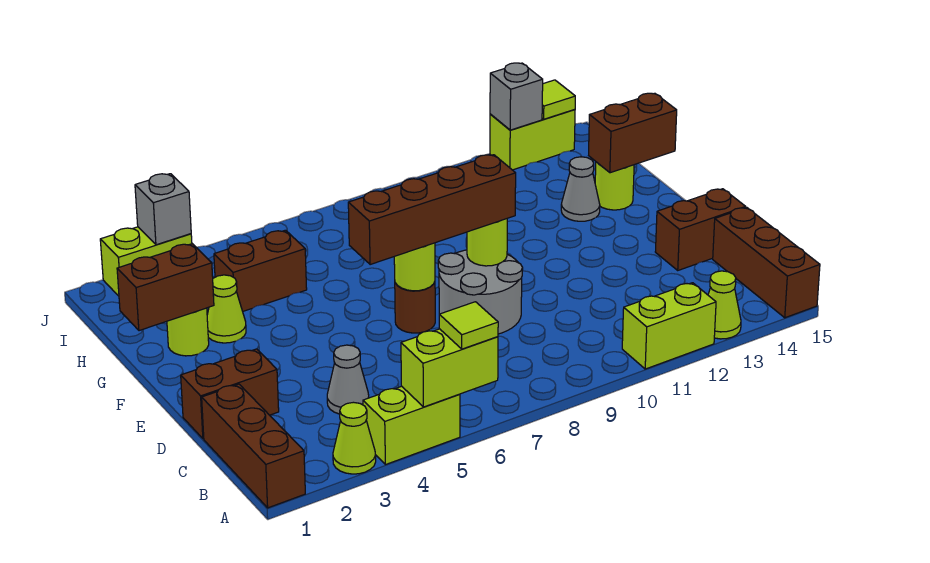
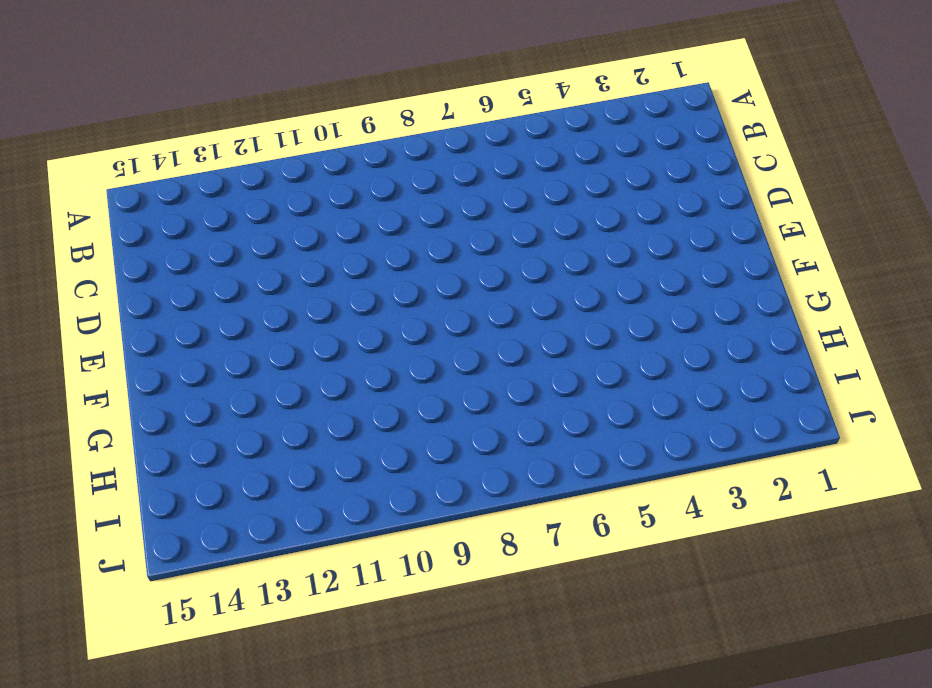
none -> brown 1x3 brick [202,384,305,508]
none -> lime 1x1 cone [333,402,376,474]
none -> lime 1x2 brick [363,386,460,465]

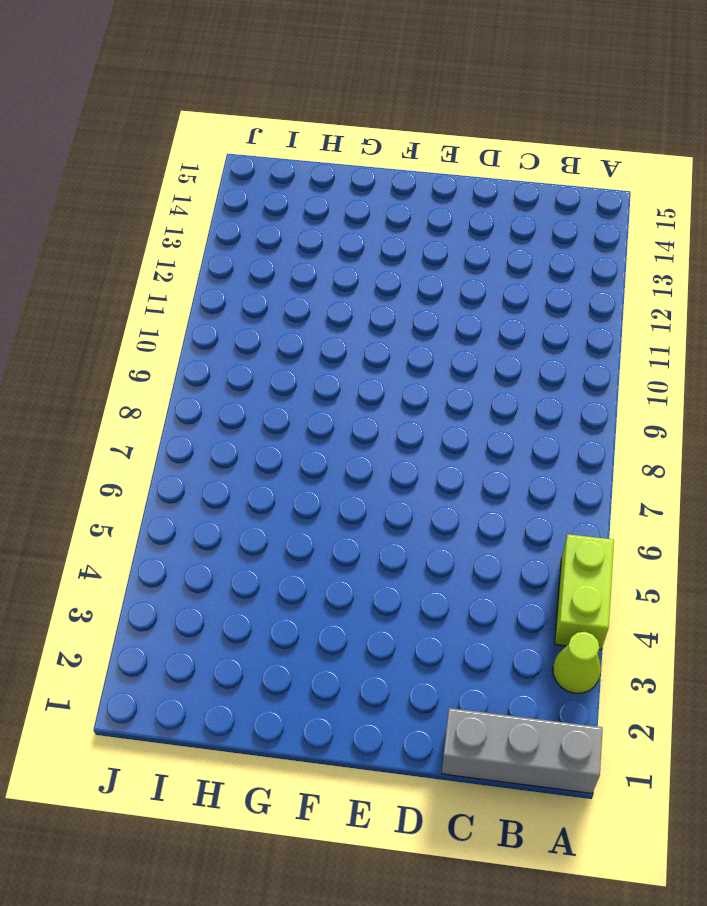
grey 1x3 brick [442,708,603,793] -> brown 1x3 brick [202,384,305,508]
none -> lime 1x2 brick [622,283,716,369]
none -> lime 1x1 cone [708,271,741,339]
none -> brown 1x3 brick [713,207,820,318]

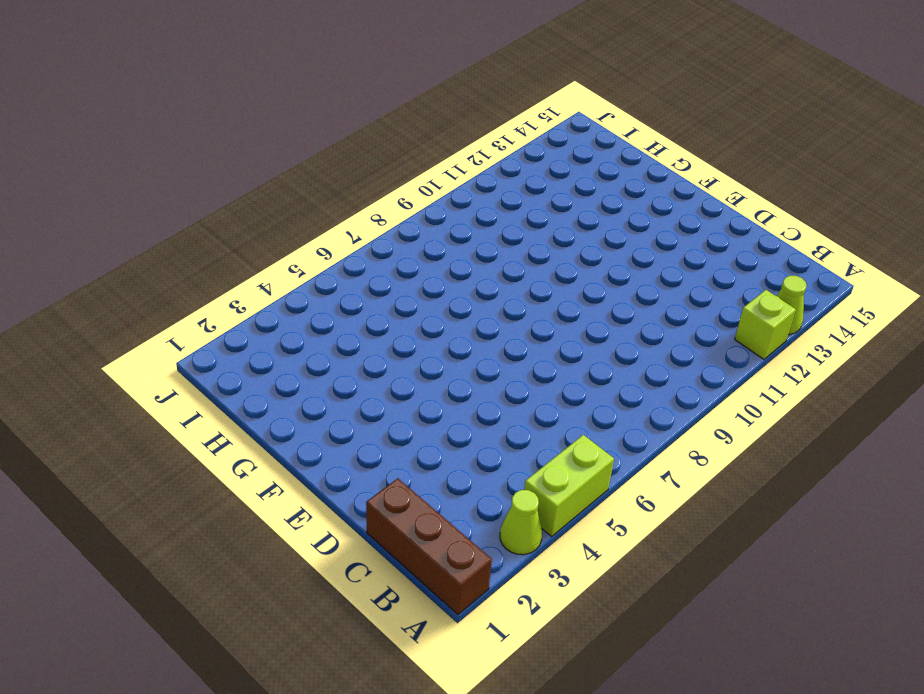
lime 1x1 brick [735,290,796,359] -> lime 1x2 brick [622,283,716,369]
none -> brown 1x3 brick [713,207,820,318]
none -> grey 1x1 cone [327,345,369,414]
none -> brown 1x2 brick [181,349,279,439]

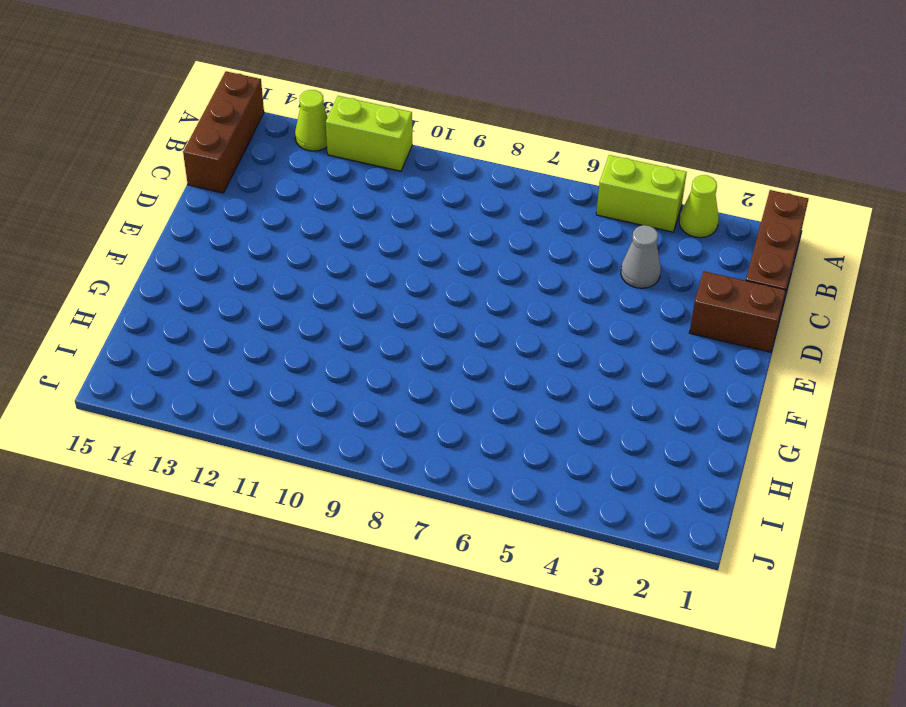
none -> grey 2x2 round brick [438,250,523,334]
none -> brown 1x2 brick [655,189,746,270]
none -> brown 1x1 round brick [395,282,435,333]

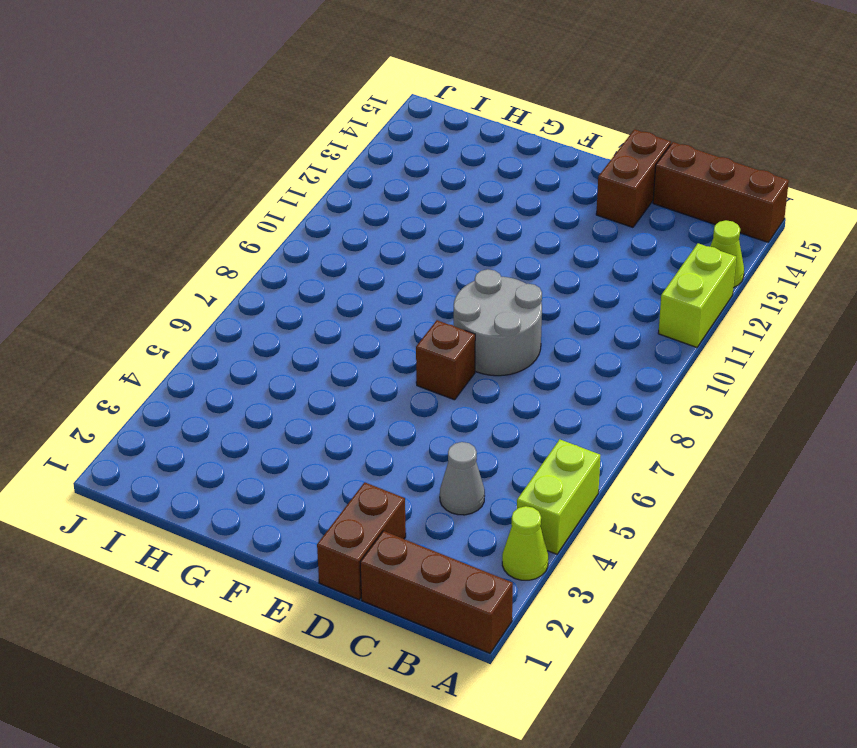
brown 1x1 brick [416,320,475,400] -> brown 1x1 round brick [395,282,435,333]
none -> lime 1x1 round brick [167,308,209,356]
none -> lime 1x1 cone [207,275,246,343]
none -> grey 1x1 cone [561,157,600,221]

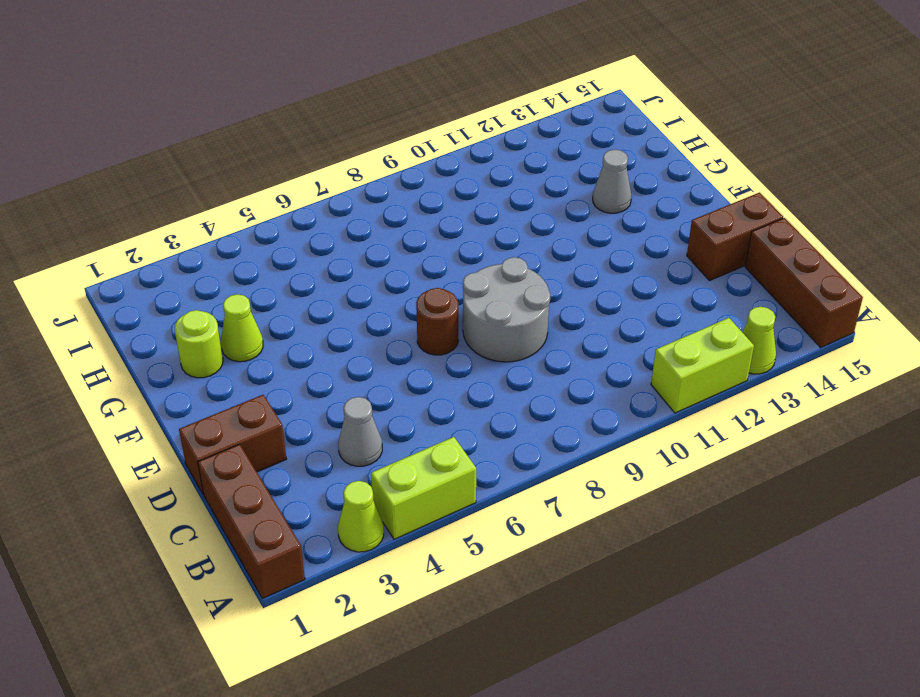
none -> lime 1x1 round brick [595,162,634,210]
none -> brown 1x2 brick [214,230,307,311]
none -> lime 1x2 brick [100,227,192,296]

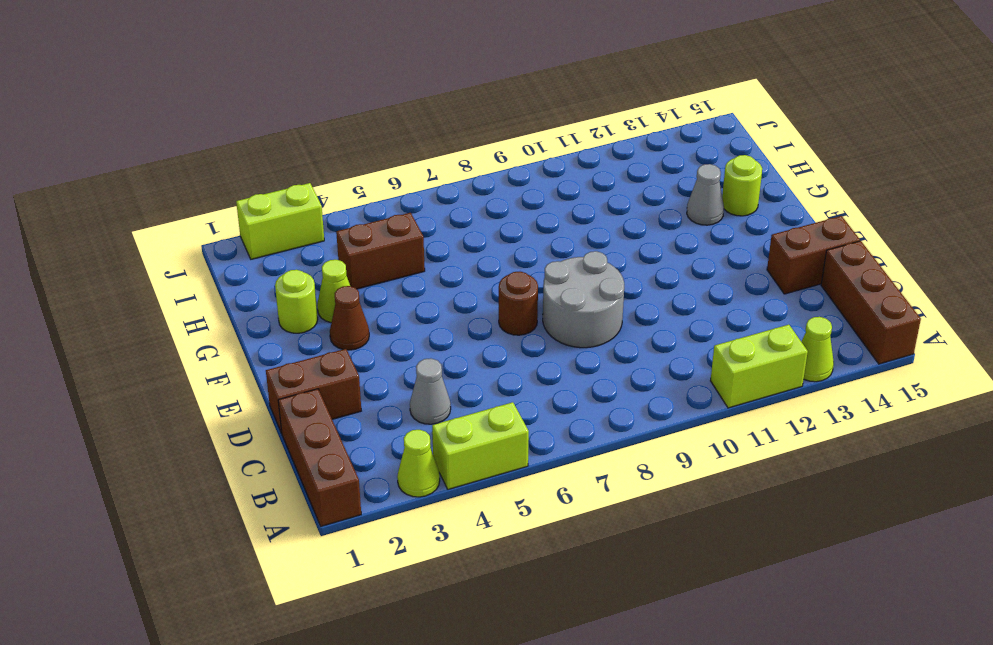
brown 1x1 cone [330,286,369,350] -> none
none -> lime 1x2 brick [490,109,575,170]
none -> lime 1x2 brick [401,329,498,407]
none -> lime 1x1 round brick [394,243,435,291]

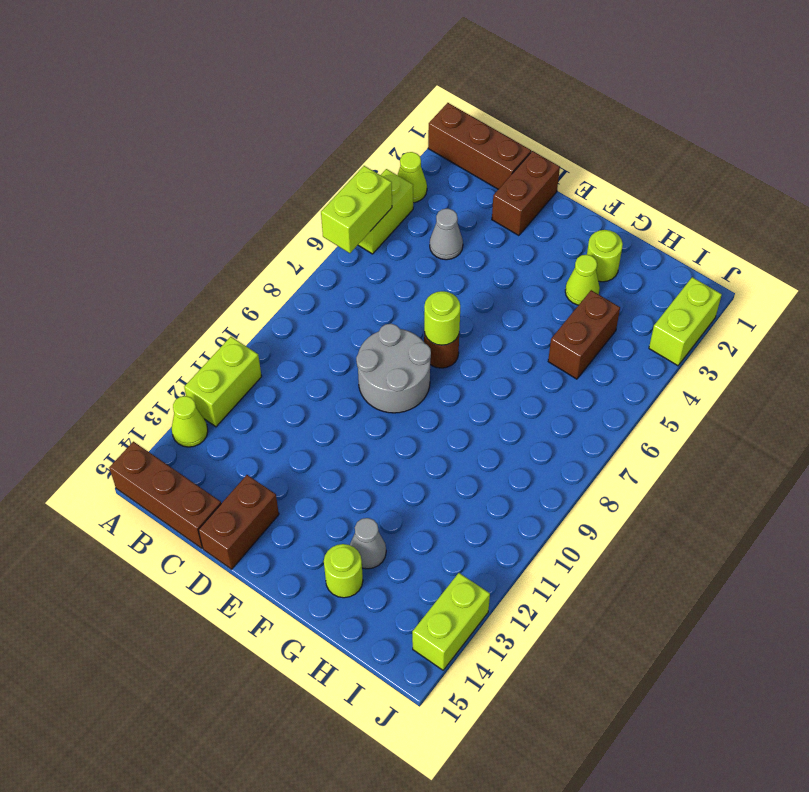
none -> lime 1x1 round brick [467,219,507,266]
none -> brown 1x2 brick [117,244,214,331]
none -> brown 1x2 brick [589,93,677,173]

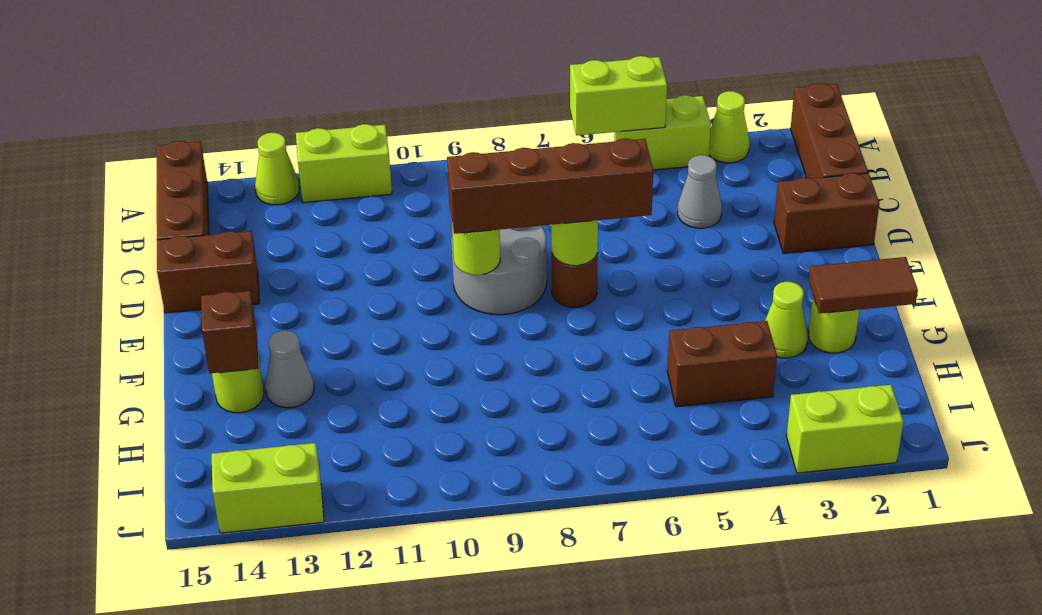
brown 1x2 tile [809,257,918,313] -> brown 1x2 brick [117,244,214,331]
brown 1x1 brick [201,291,259,373] -> brown 1x2 brick [589,93,677,173]
none -> grey 1x1 brick [135,174,191,245]
none -> grey 1x1 brick [490,63,543,130]
none -> lime 1x1 tile [542,80,575,119]

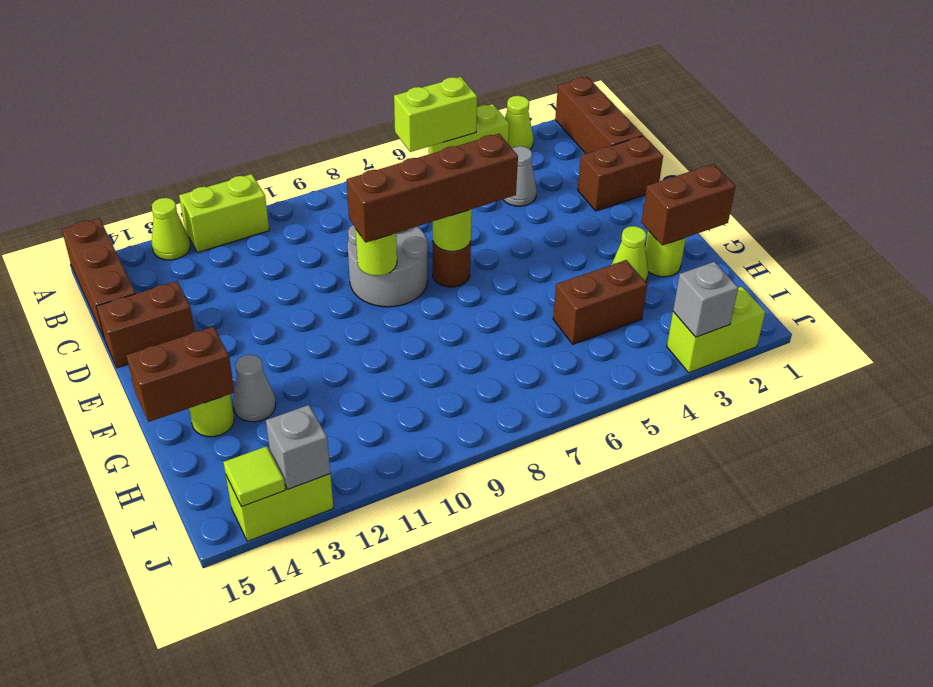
none -> lime 1x1 tile [439,302,498,349]

